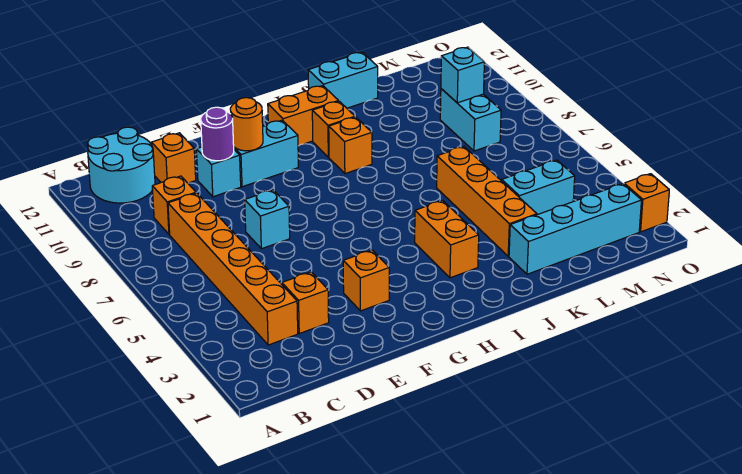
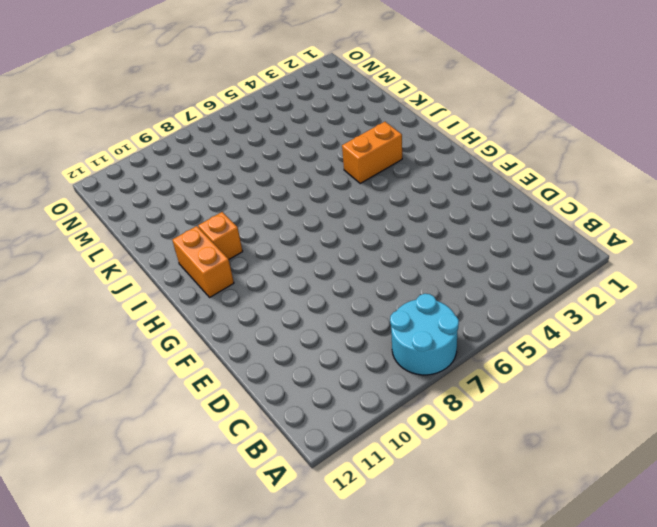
cyan 2x2 round brick [390,294,459,375] -> cyan 2x2 round brick moved to [88,127,155,203]
none -> orange 1x6 brick [168,193,298,345]
none -> orange 1x1 brick [152,176,196,234]
none -> orange 1x1 brick [282,272,329,333]

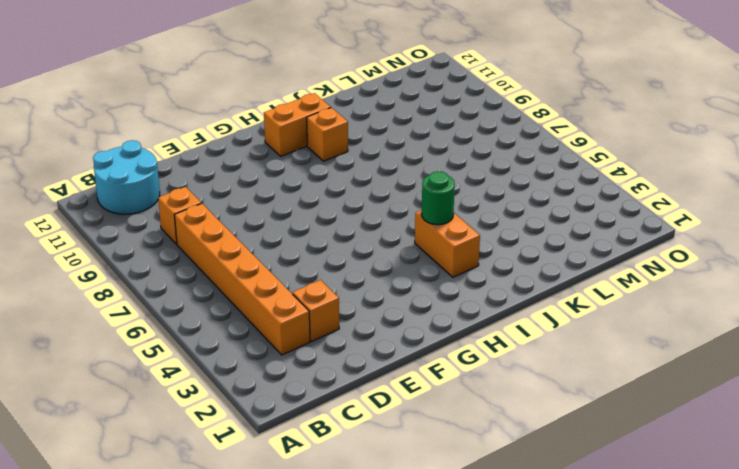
green 1x1 round brick [422,171,455,225] -> none
none -> orange 1x1 brick [151,133,196,183]
none -> cyan 1x1 brick [245,190,290,249]
none -> cyan 1x1 brick [196,147,241,197]

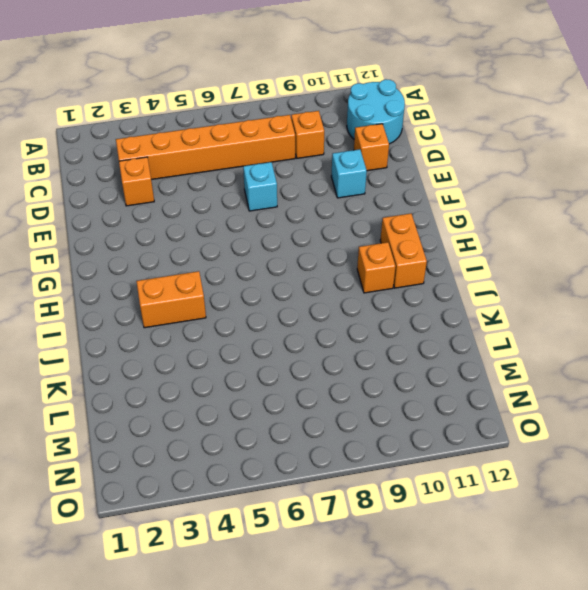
none -> orange 1x1 brick [343,250,389,311]
none -> cyan 1x2 brick [234,120,298,187]
none -> orange 1x1 brick [329,117,372,174]

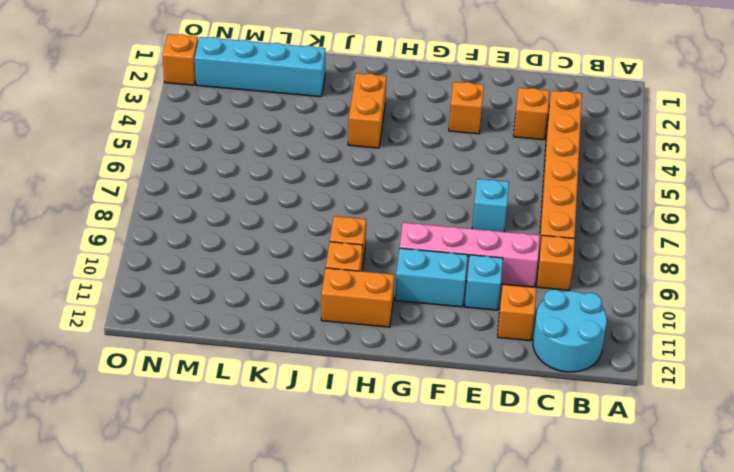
pink 1x4 brick [400,223,540,287] -> none
none -> cyan 1x2 brick [308,52,378,108]
none -> orange 1x4 brick [437,147,537,256]
none -> cyan 1x2 brick [502,160,575,215]

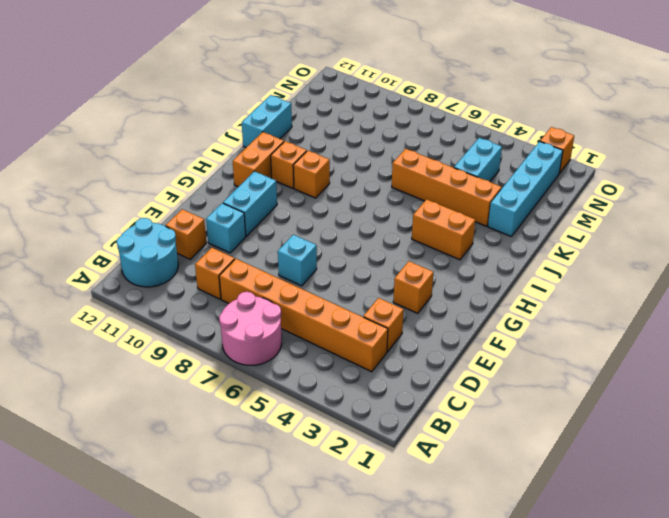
pink 2x2 round brick [219,292,282,365] -> none
none -> cyan 1x2 brick [440,89,501,151]
none -> purple 1x1 round brick [201,107,234,161]
none -> orange 1x1 round brick [230,98,263,151]

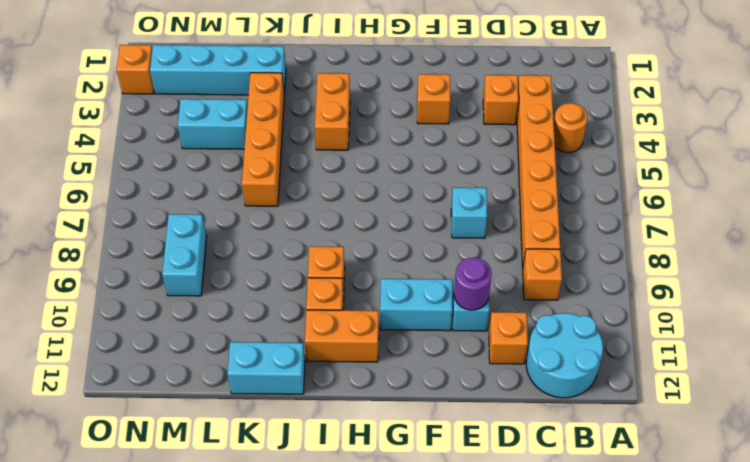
orange 1x1 round brick [554,103,588,153] -> orange 1x1 round brick moved to [230,98,263,151]
none -> cyan 1x1 brick [441,47,484,103]

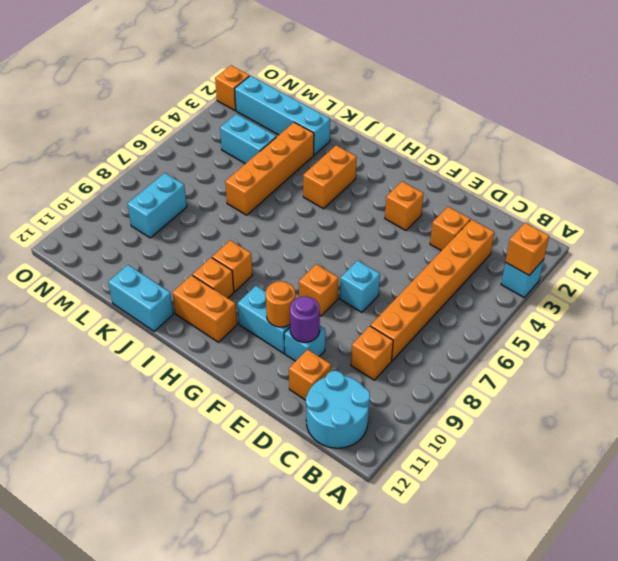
cyan 1x1 brick [501,259,544,297] -> cyan 1x1 brick moved to [441,47,484,103]
orange 1x1 brick [505,223,549,275] -> none
orange 1x1 brick [299,264,338,316] -> none

